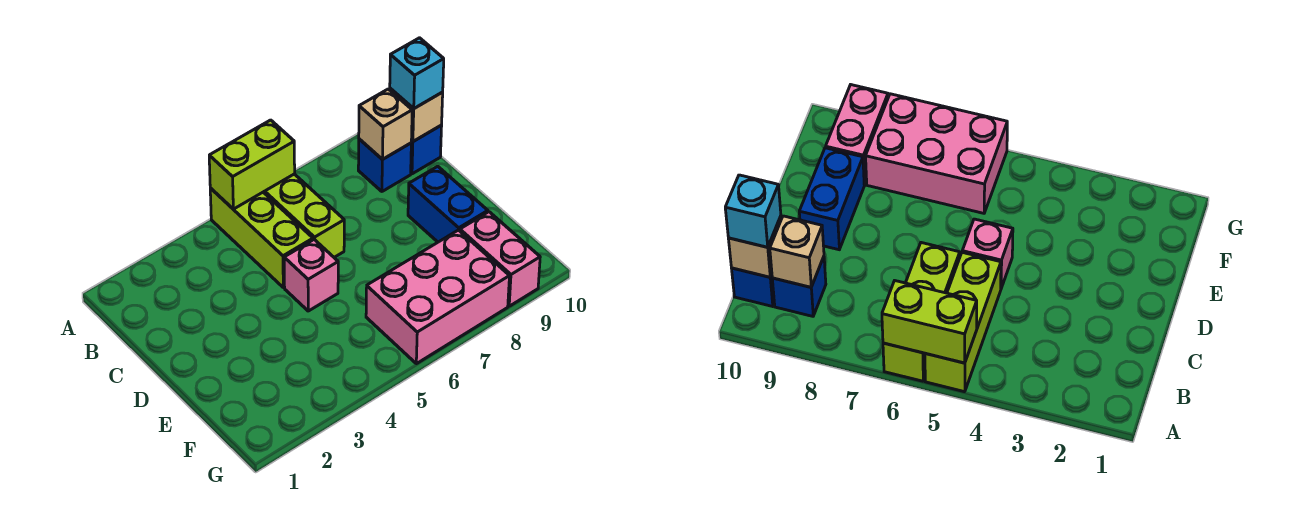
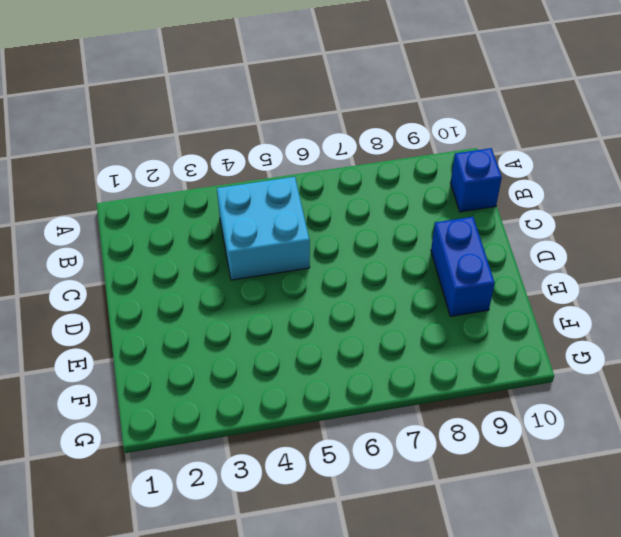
cyan 2x2 brick [217,177,310,280] -> lime 1x3 brick [210,188,313,288]
none -> lime 1x3 brick [264,174,344,257]
none -> blue 1x1 brick [358,139,411,191]
none -> pink 1x1 brick [284,239,338,311]

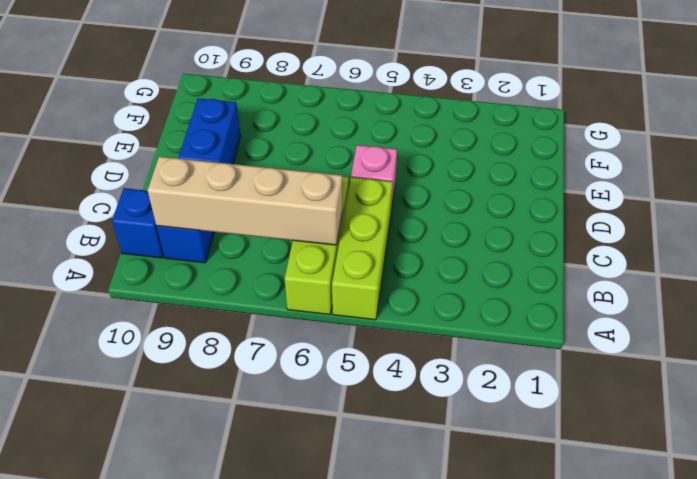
tan 1x4 brick [147,157,343,245] -> tan 1x1 brick [359,89,412,159]
none -> pink 2x3 brick [366,230,509,364]
none -> pink 1x2 brick [460,212,540,306]
none -> lime 1x2 brick [209,120,295,209]

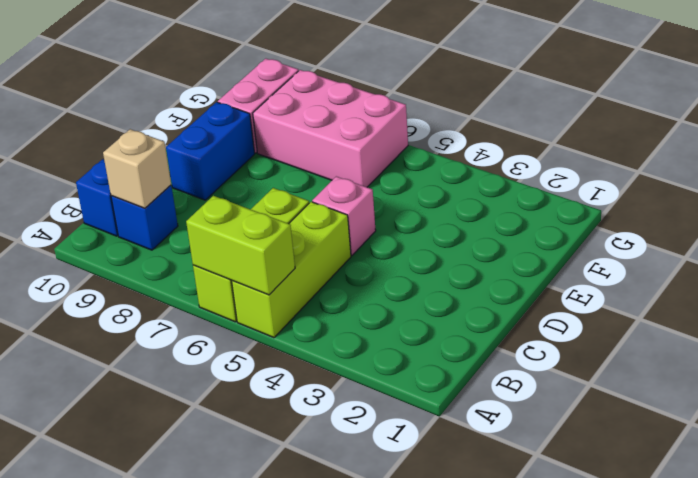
none -> tan 1x1 brick [390,88,443,141]
none -> cyan 1x1 brick [390,38,444,109]

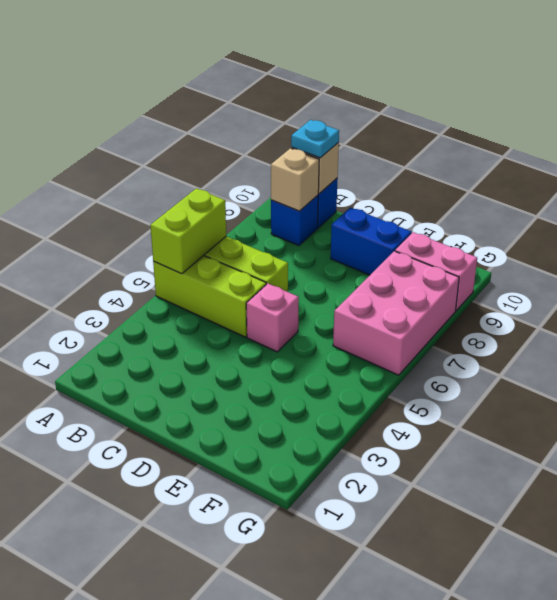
cyan 1x1 plate [291,120,339,158] -> cyan 1x1 brick [390,38,444,109]

